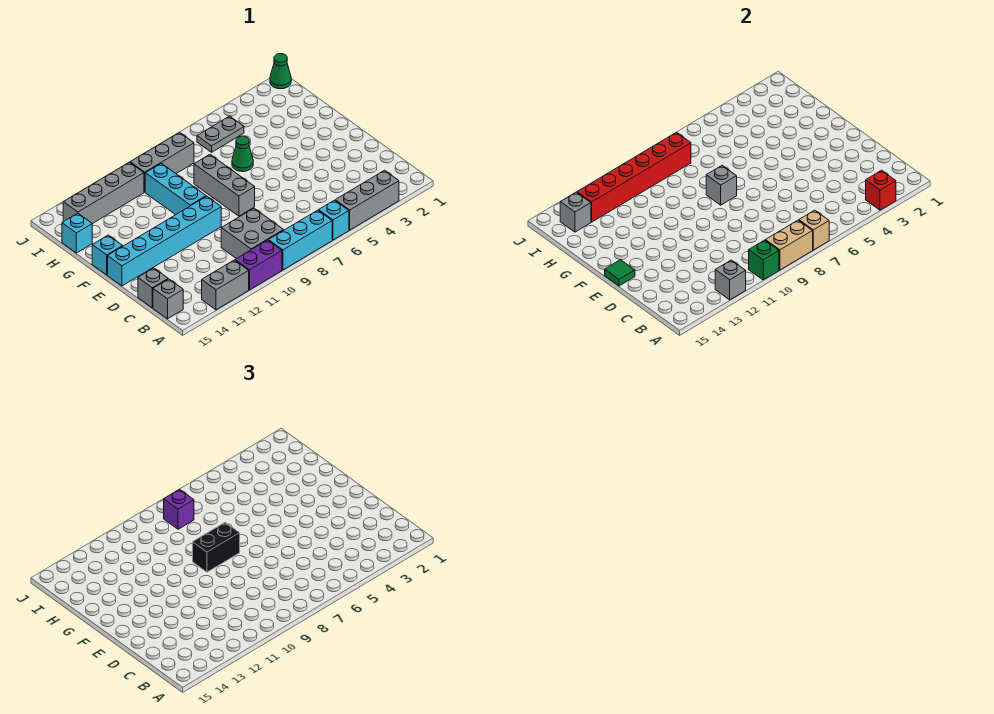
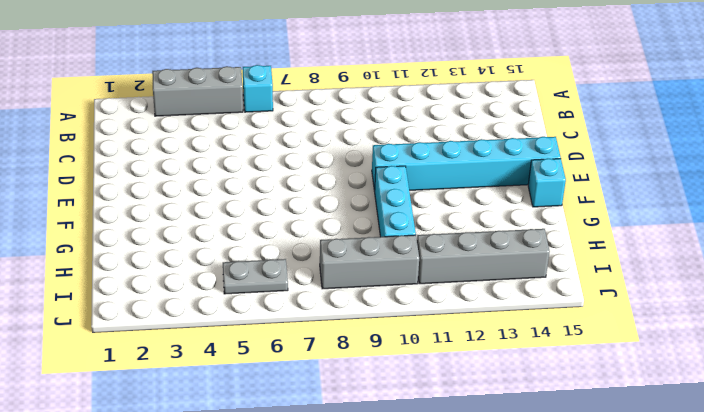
none -> cyan 1x3 brick [268,210,332,270]
none -> purple 1x2 brick [235,240,282,290]
none -> grey 1x2 brick [202,260,249,310]

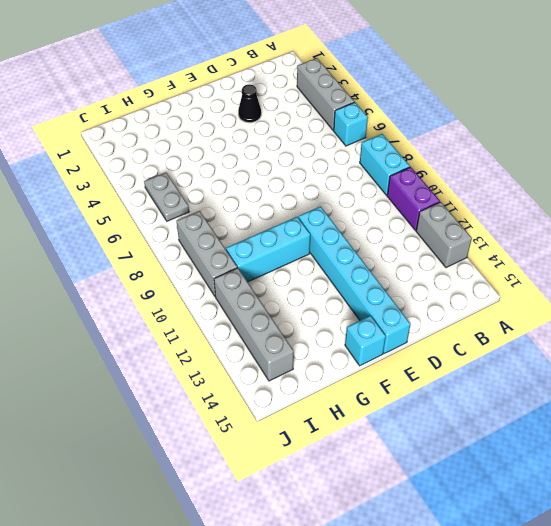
cyan 1x2 brick [360,134,410,195] -> cyan 1x3 brick [268,210,332,270]
black 1x1 cone [238,84,261,123] -> none
none -> grey 2x2 brick [221,208,284,259]
none -> grey 1x1 brick [153,279,183,319]
none -> grey 1x1 brick [138,268,168,308]

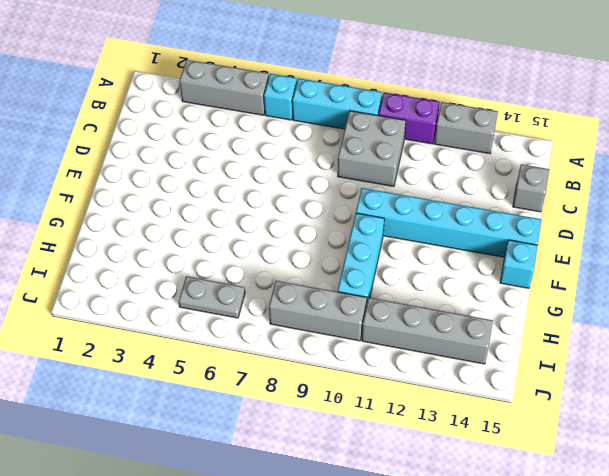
none -> grey 1x1 brick [153,279,183,319]
none -> grey 1x3 brick [194,155,255,216]
none -> green 1x1 cone [232,136,253,172]

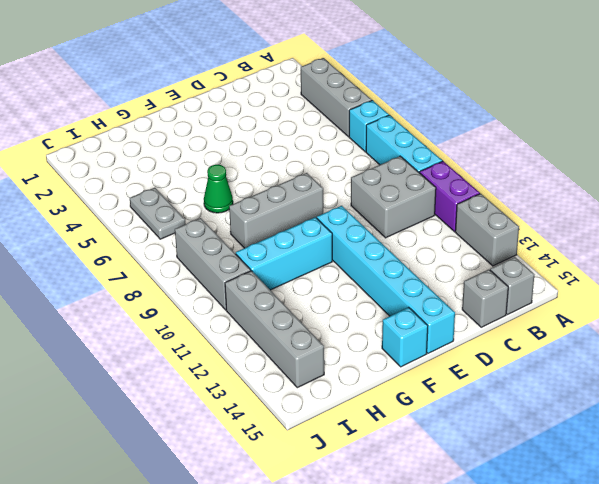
none -> cyan 1x1 brick [62,213,92,253]
none -> green 1x1 cone [270,54,291,89]
none -> red 1x1 brick [866,170,896,210]

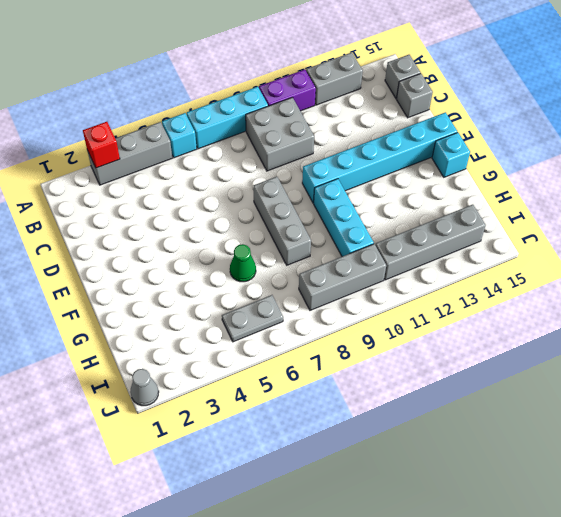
grey 1x1 cone [130,369,159,406] -> green 1x1 cone [270,54,291,89]
none -> cyan 1x1 brick [62,213,92,253]
none -> tan 1x1 brick [799,210,829,250]
none -> tan 1x2 brick [765,220,813,270]

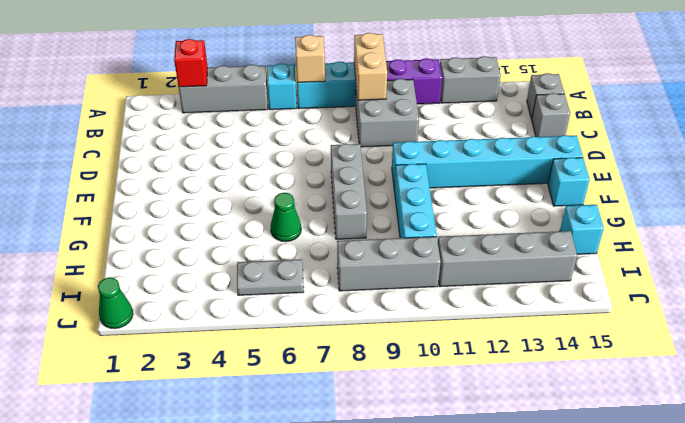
tan 1x2 brick [354,33,387,100] -> tan 1x2 brick turned to [765,220,813,270]
none -> green 1x1 brick [749,240,779,280]
none -> grey 1x1 brick [715,260,746,300]
none -> green 1x1 tile [605,260,635,286]

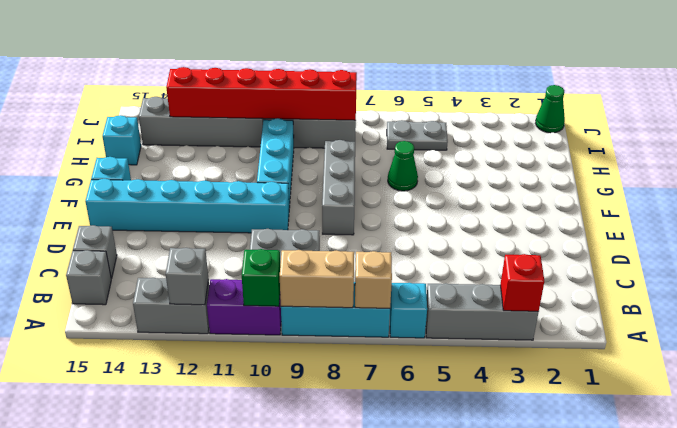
none -> green 1x1 tile [605,260,635,286]
none -> grey 1x1 brick [706,166,737,205]
none -> grey 1x1 brick [560,192,591,232]

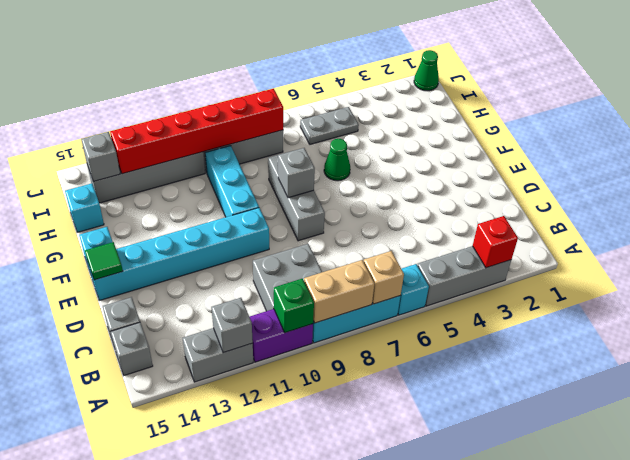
none -> black 1x2 brick [193,523,240,572]
none -> purple 1x1 brick [164,489,194,529]

